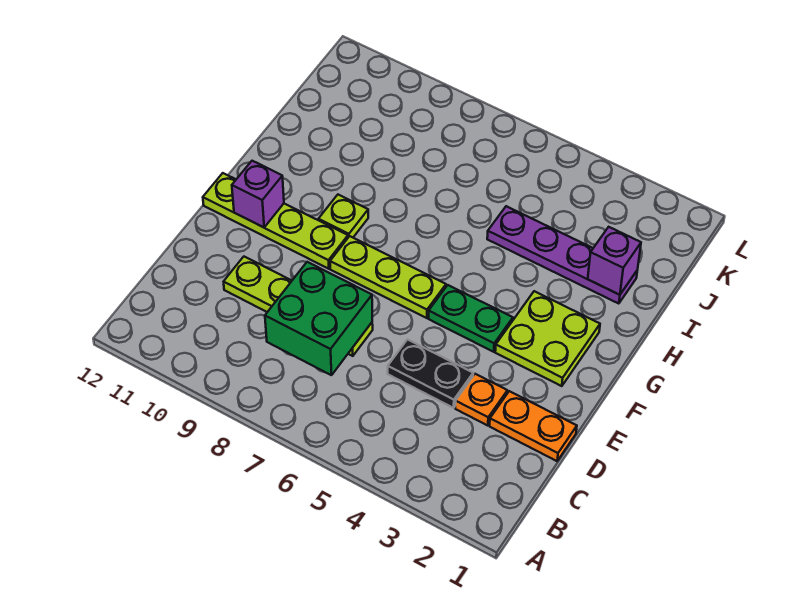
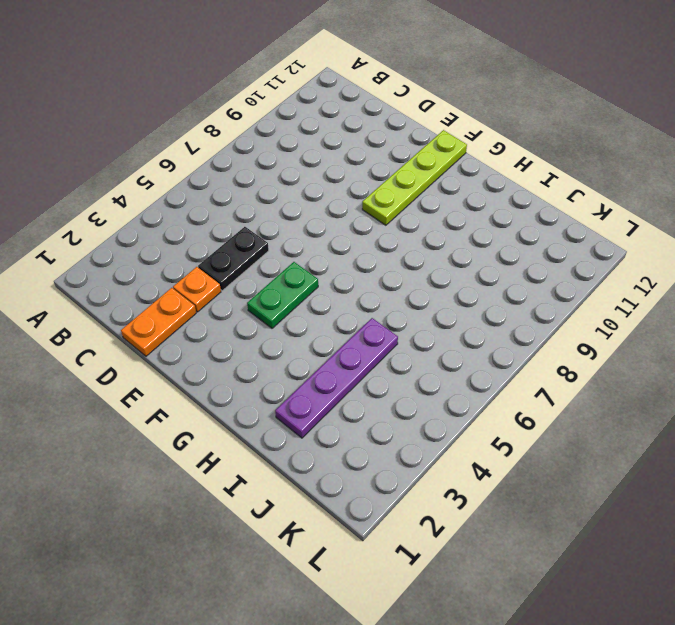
none -> lime 1x4 plate [224,257,373,356]
none -> lime 2x2 plate [495,291,600,386]
none -> lime 1x3 plate [330,236,446,318]

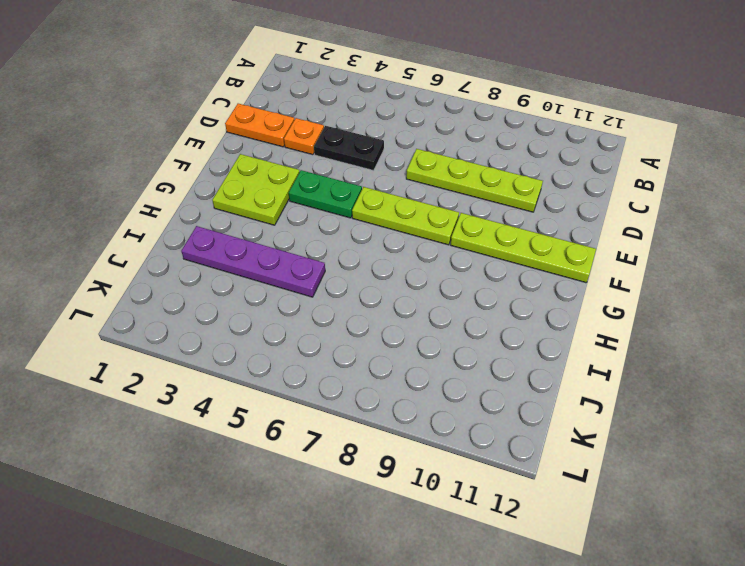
none -> lime 1x1 plate [318,195,368,237]
none -> green 2x2 brick [265,262,372,375]
none -> purple 1x1 brick [232,161,284,227]

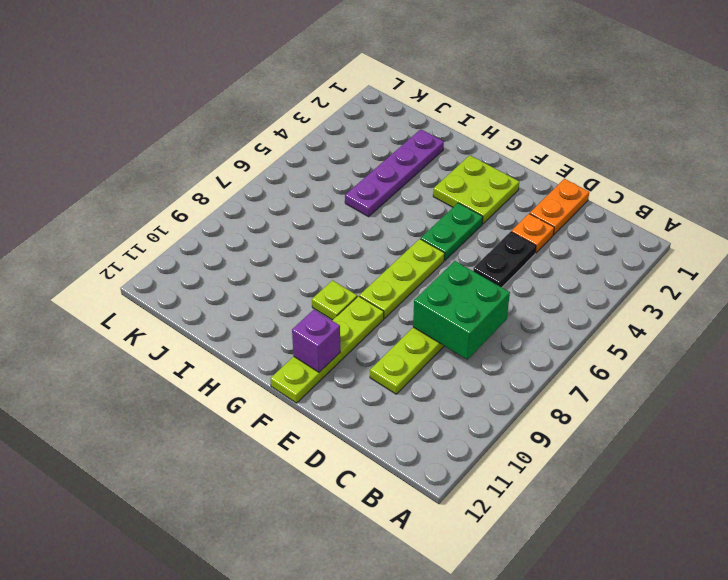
none -> purple 1x1 brick [588,227,641,295]

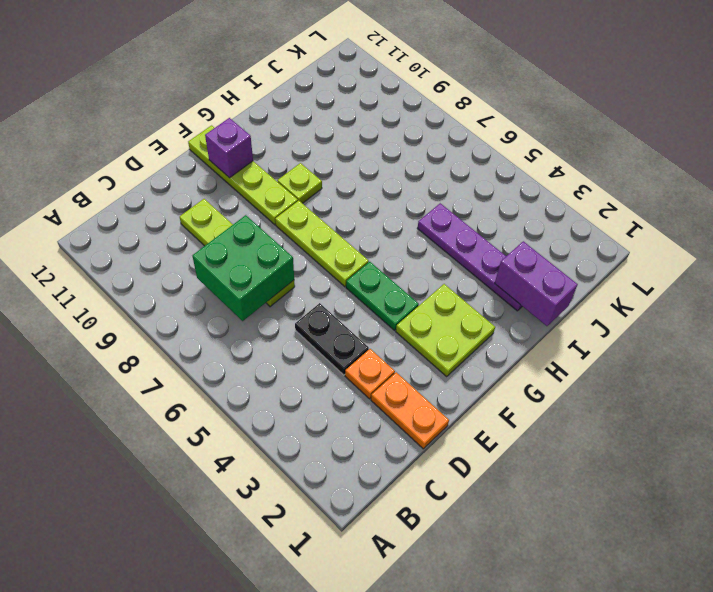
purple 1x2 brick [495,241,578,326] -> purple 1x1 brick [588,227,641,295]

